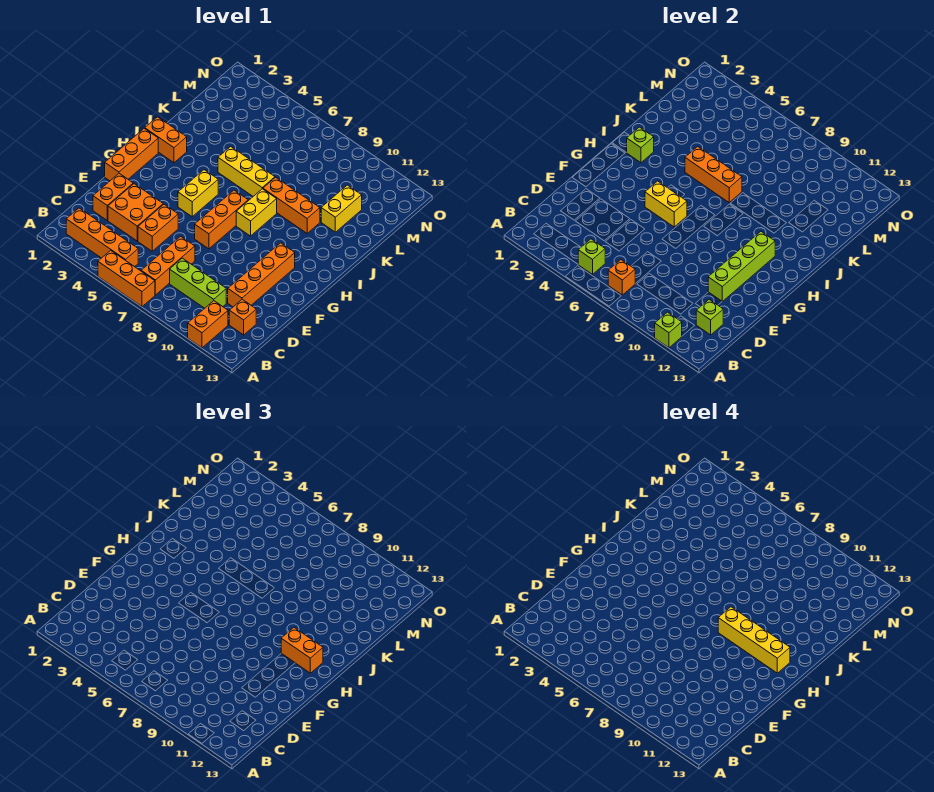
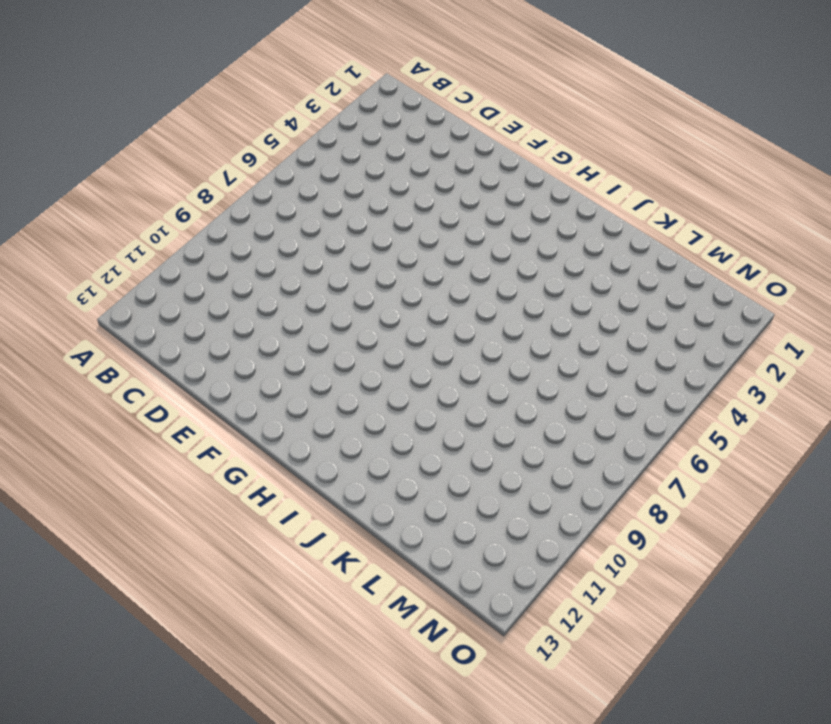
none -> orange 1x3 brick [98,250,155,307]
none -> orange 1x2 brick [188,301,228,348]
none -> orange 1x4 brick [66,208,138,267]

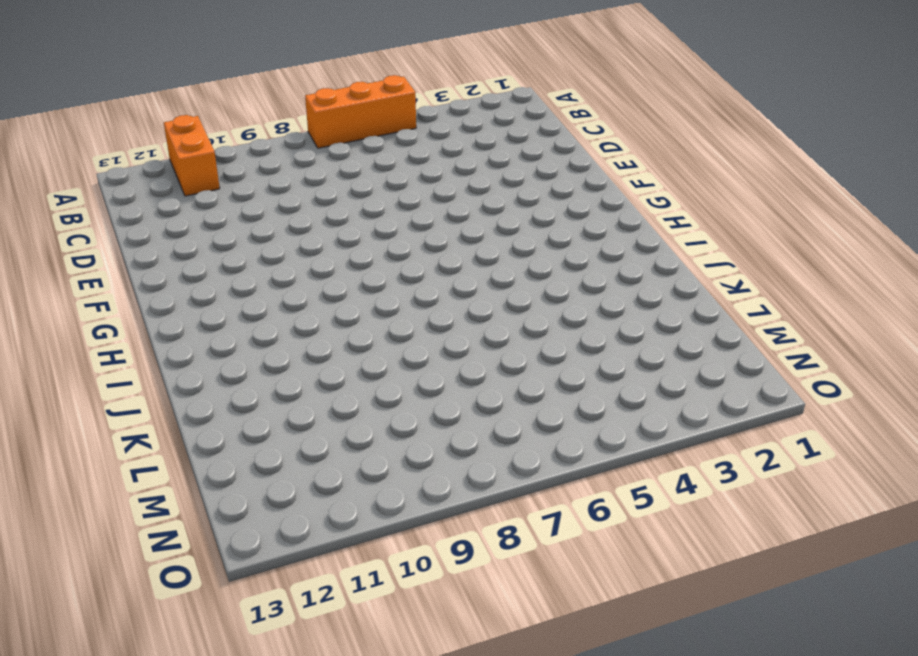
none -> orange 1x4 brick [66,208,138,267]
none -> orange 1x3 brick [141,236,195,295]
none -> lime 1x3 brick [170,258,226,308]

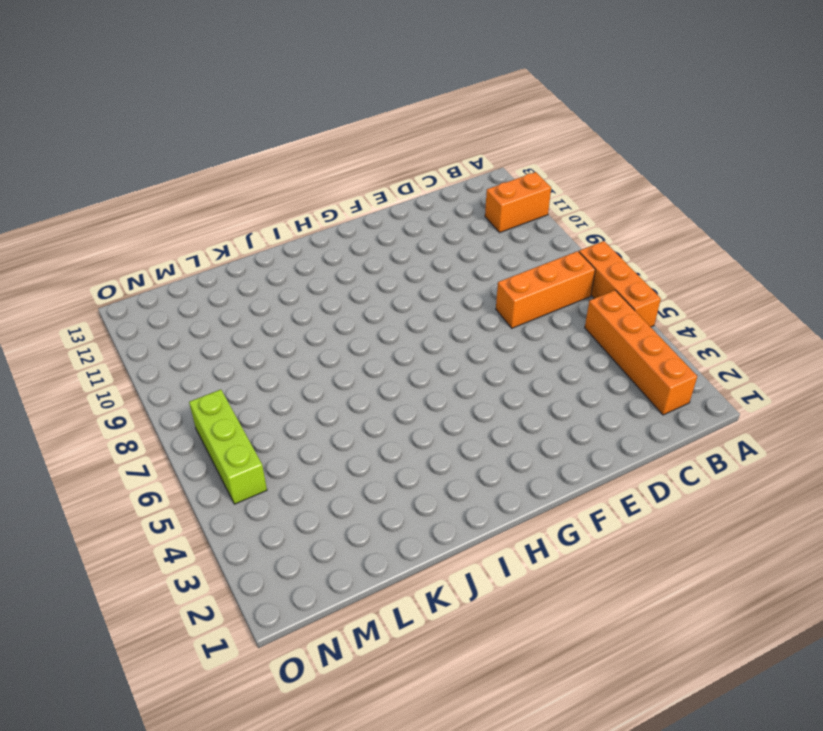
lime 1x3 brick [189,390,267,504] -> lime 1x3 brick moved to [170,258,226,308]
none -> orange 1x1 brick [229,299,256,335]
none -> orange 1x2 brick [93,173,133,220]
none -> orange 2x2 brick [108,184,163,241]

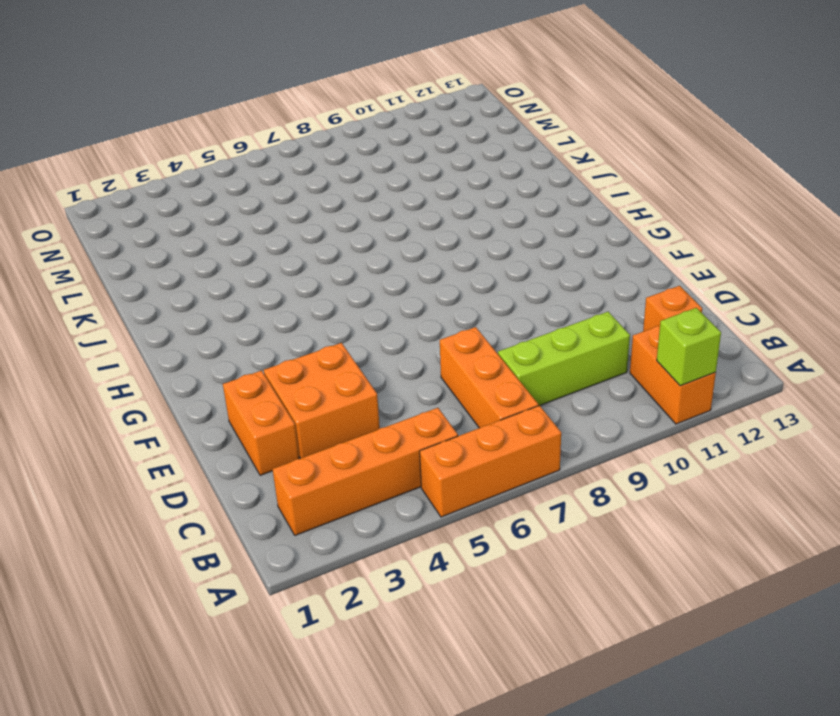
none -> orange 1x2 brick [138,204,178,251]
none -> orange 1x4 brick [228,243,295,307]
none -> orange 1x3 brick [105,128,158,181]

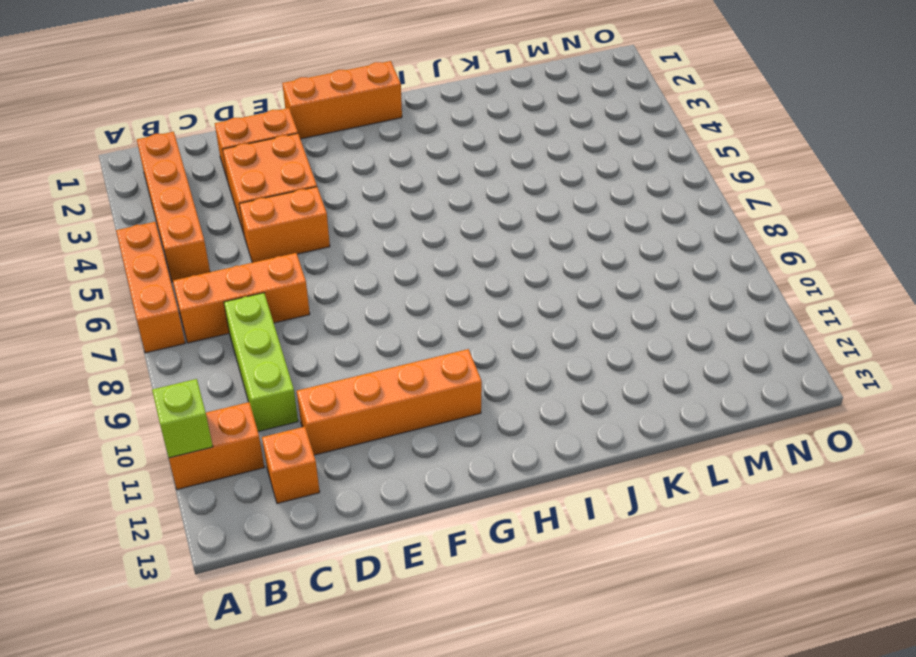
none -> orange 1x3 brick [195,190,248,249]
none -> yellow 1x2 brick [178,170,218,217]
none -> yellow 1x2 brick [236,189,277,236]

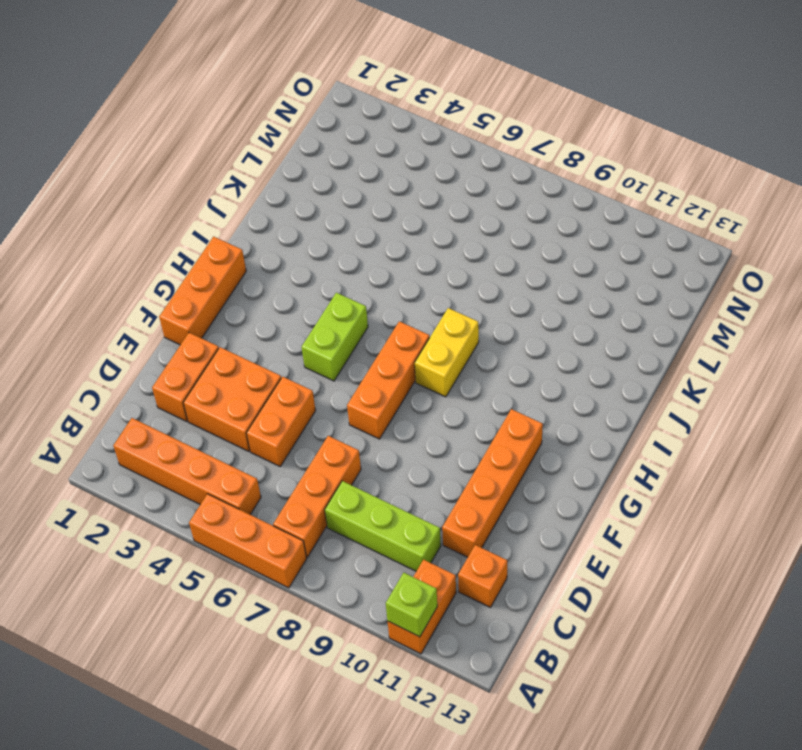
lime 1x2 brick [302,293,368,381] -> yellow 1x2 brick [178,170,218,217]
none -> orange 1x2 brick [145,117,187,163]
none -> yellow 1x3 brick [218,147,275,196]
none -> orange 1x3 brick [263,177,320,233]

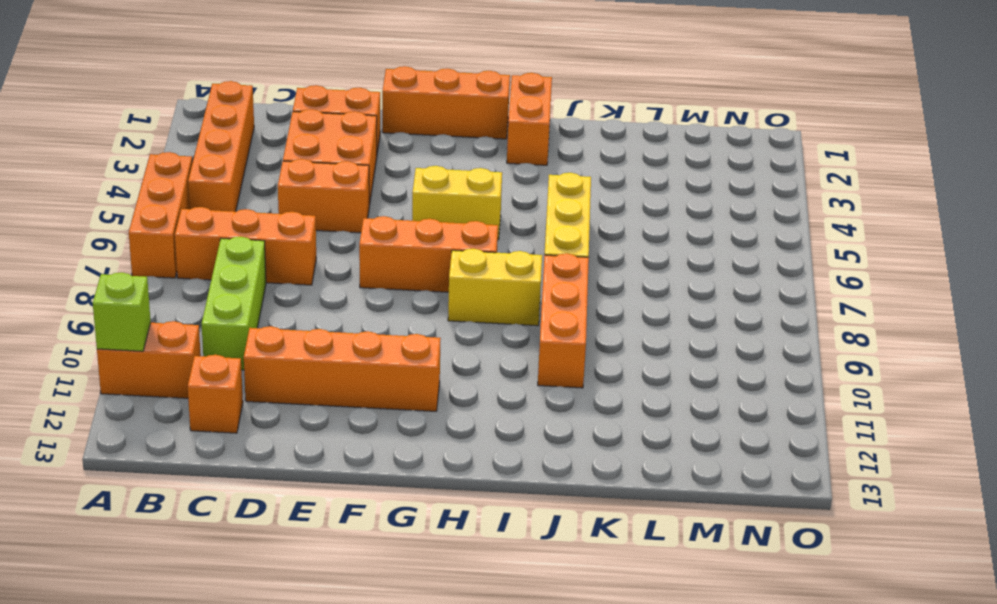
none -> yellow 1x2 brick [321,185,362,232]
none -> lime 1x1 brick [578,239,605,274]
none -> orange 1x1 brick [608,260,635,295]

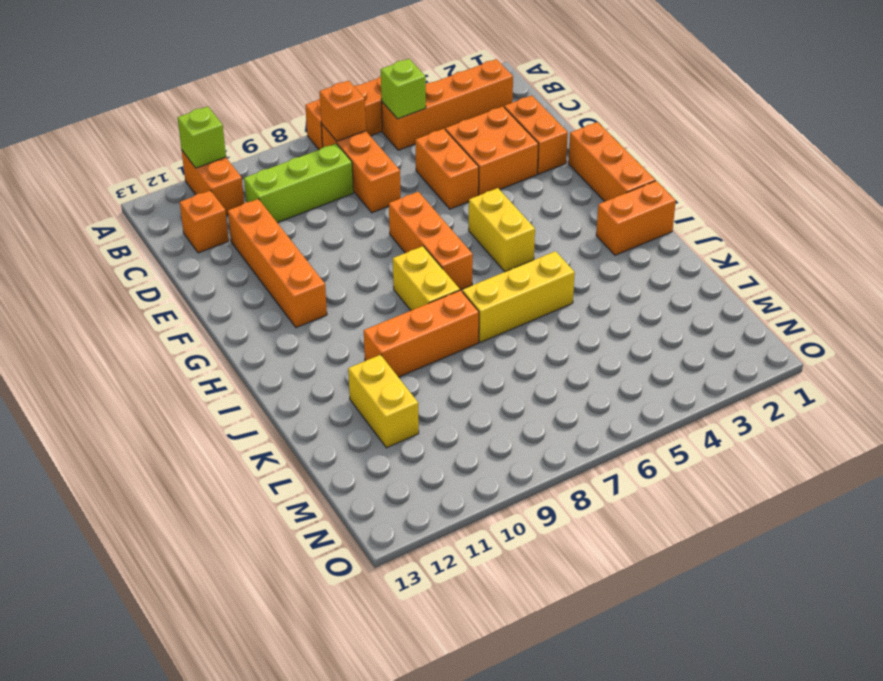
none -> lime 1x1 brick [696,299,723,335]
none -> lime 1x4 brick [708,232,775,301]
none -> yellow 1x2 brick [645,181,687,227]

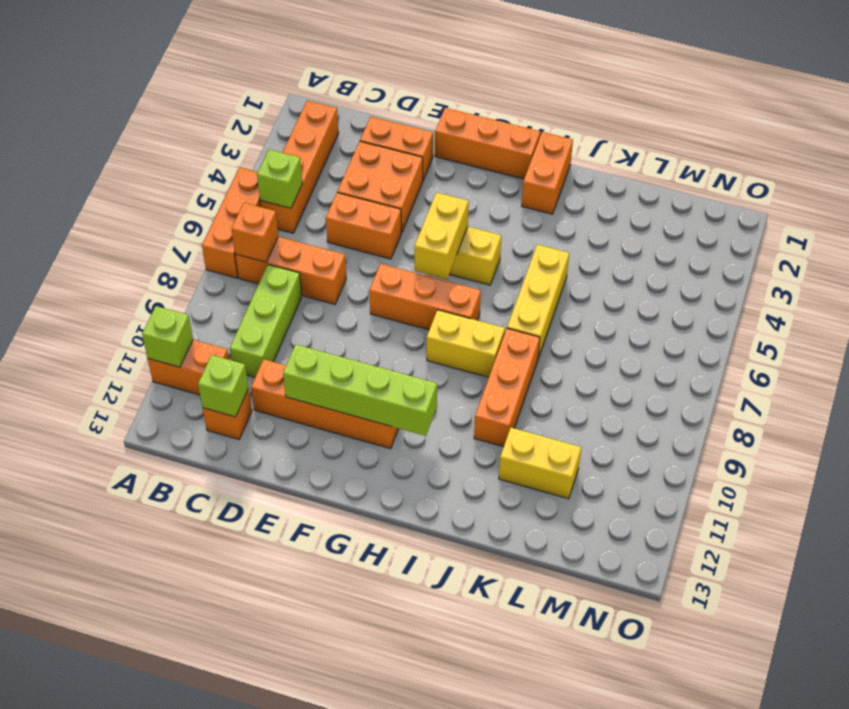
none -> lime 1x1 brick [627,127,654,163]
none -> orange 1x3 brick [685,147,742,202]
none -> orange 1x2 brick [281,628,323,673]

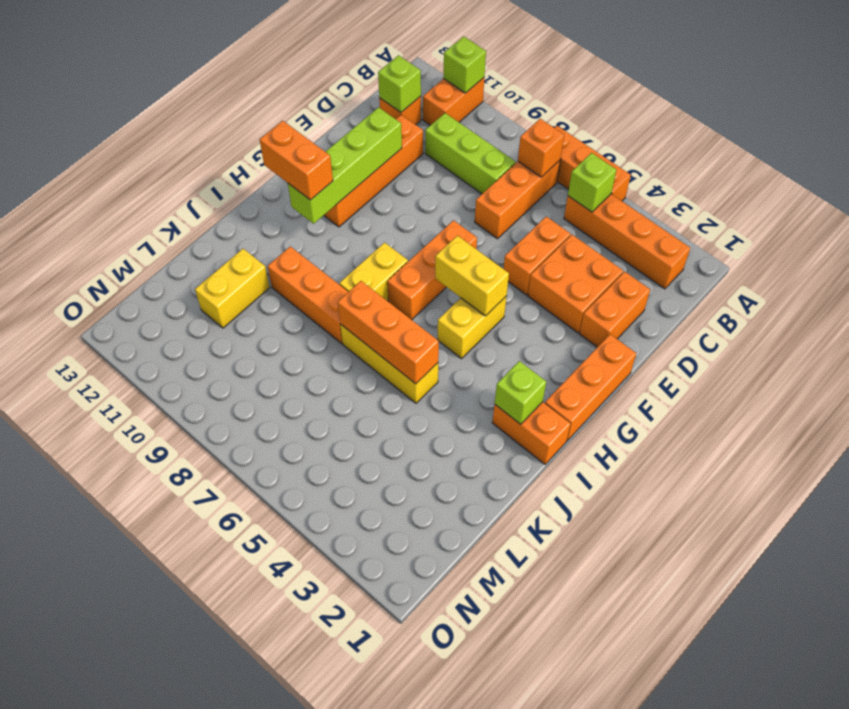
none -> yellow 1x4 brick [718,607,790,673]

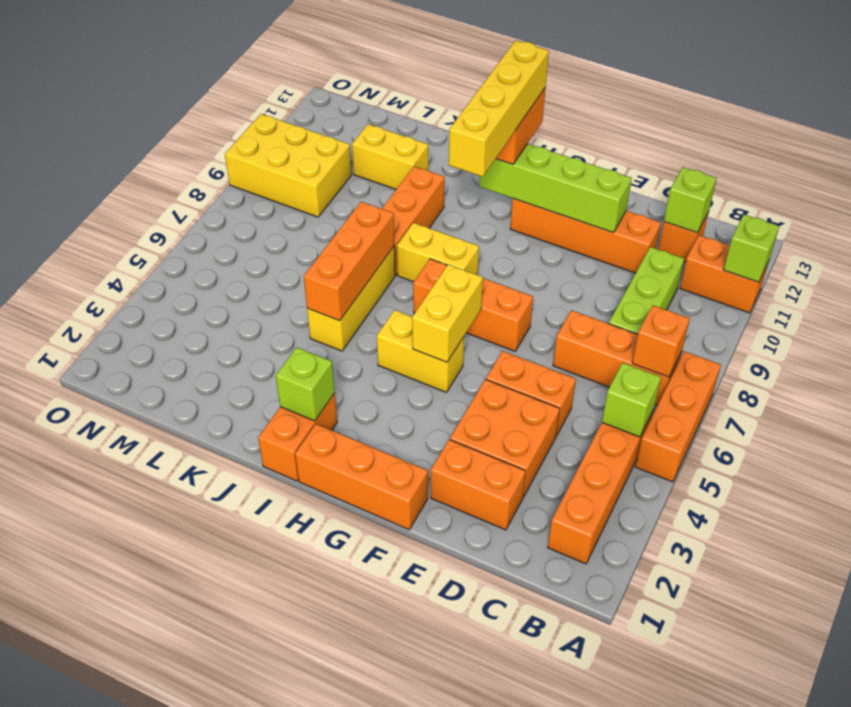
yellow 2x3 brick [225,114,352,217] -> none

